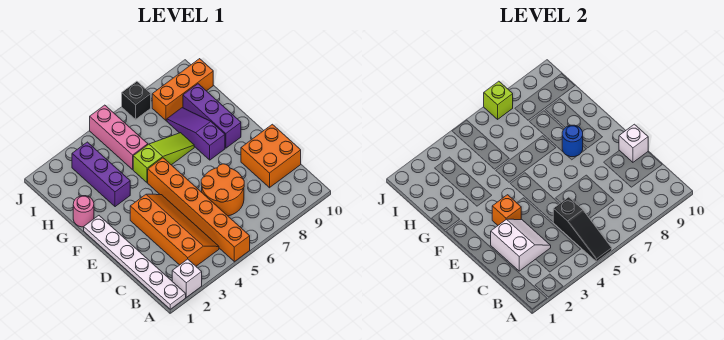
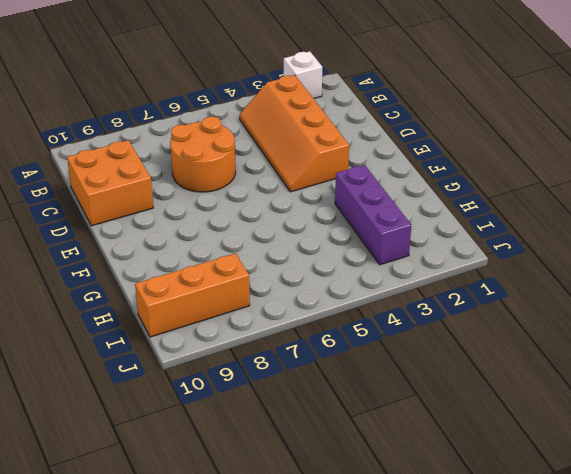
none -> white 1x6 plate [84,216,186,309]
none -> orange 1x6 brick [148,158,250,262]
none -> purple 1x3 slope [167,108,225,160]

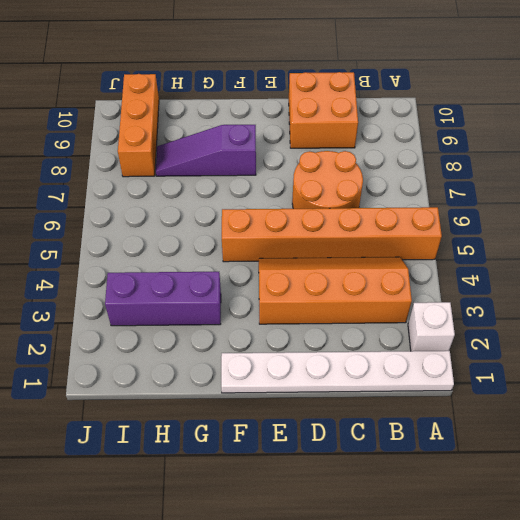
none -> purple 1x3 brick [183,84,241,148]
none -> pink 1x1 round brick [73,196,94,227]
none -> lime 1x3 slope [133,133,194,183]

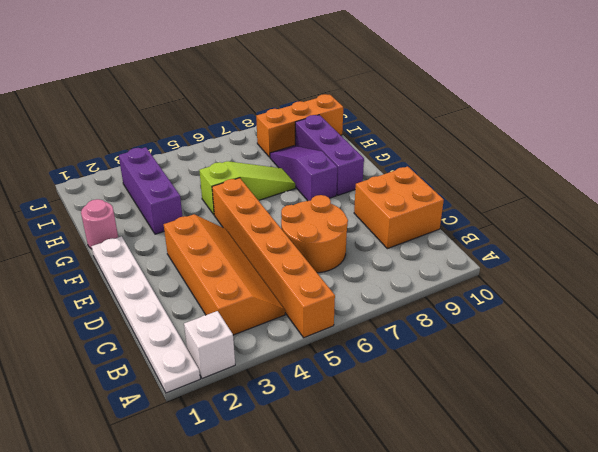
none -> pink 1x3 brick [90,105,148,169]
none -> black 1x1 brick [122,81,151,119]
none -> black 1x3 slope [553,197,612,262]

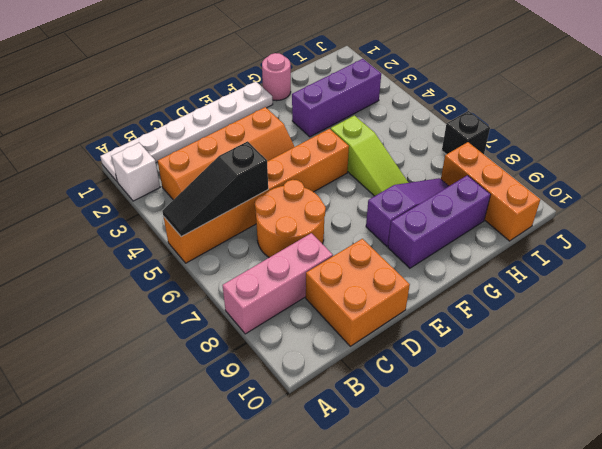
pink 1x3 brick [223,233,333,334] -> pink 1x3 brick moved to [90,105,148,169]
none -> white 2x2 slope [491,219,551,271]
none -> white 1x1 brick [619,124,648,162]
none -> orange 1x1 brick [492,195,521,225]

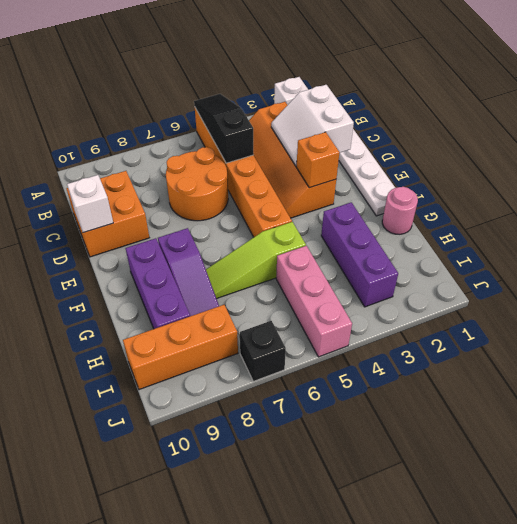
none -> blue 1x1 round brick [562,125,583,157]
none -> lime 1x1 brick [484,81,513,119]

